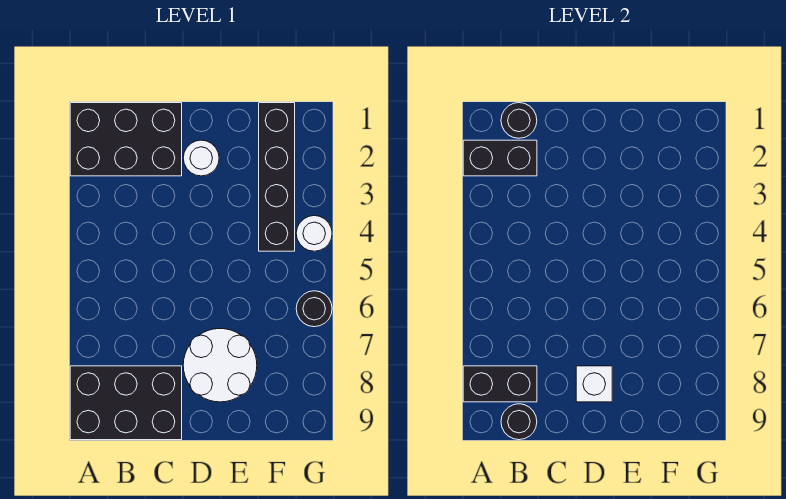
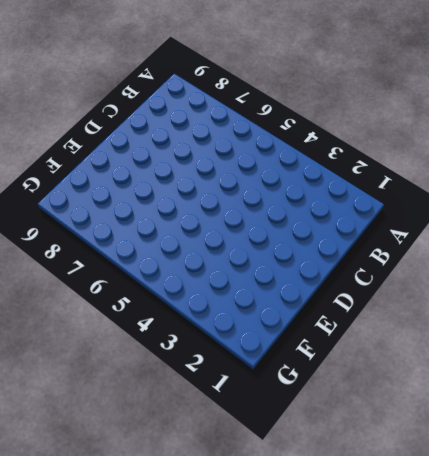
none -> black 2x3 brick [70,103,182,176]
none -> black 2x3 brick [70,366,182,440]
none -> white 1x1 round brick [183,140,219,176]

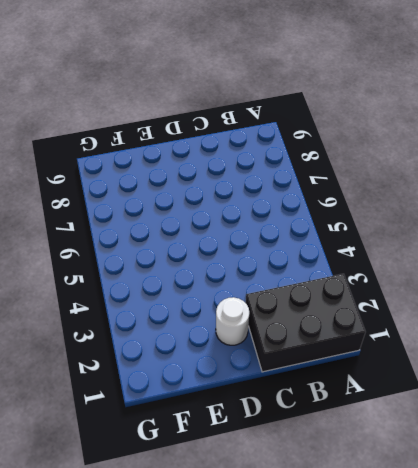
none -> black 2x3 brick [70,366,182,440]
none -> white 2x2 round brick [183,329,257,402]
none -> black 1x4 brick [259,103,295,251]

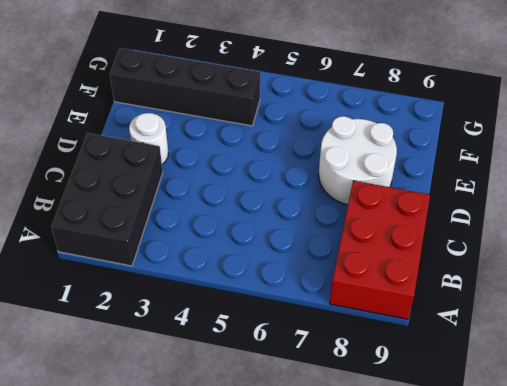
red 2x3 brick [330,181,430,319] -> black 2x3 brick [70,366,182,440]
none -> white 1x1 round brick [296,216,332,251]
none -> black 1x1 round brick [296,291,332,327]
none -> black 1x2 brick [463,140,537,176]

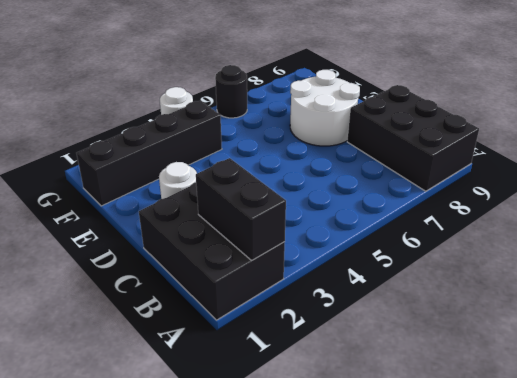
none -> black 1x2 brick [463,366,537,402]
none -> black 1x1 round brick [501,103,537,138]
none -> black 1x1 round brick [501,404,537,440]

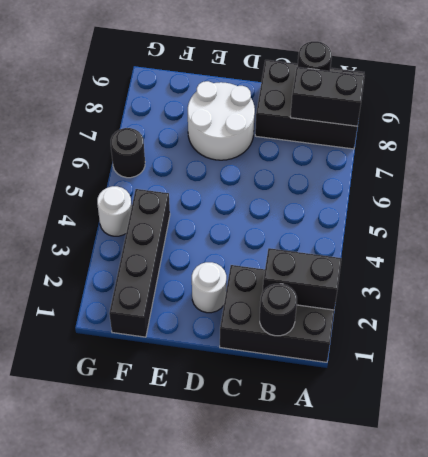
none -> white 1x1 brick [576,366,612,402]

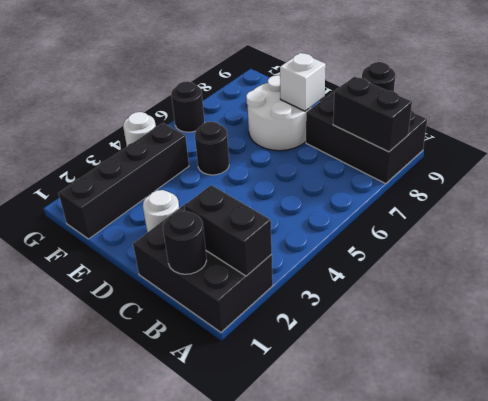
black 1x1 round brick [195,122,229,175] -> none

